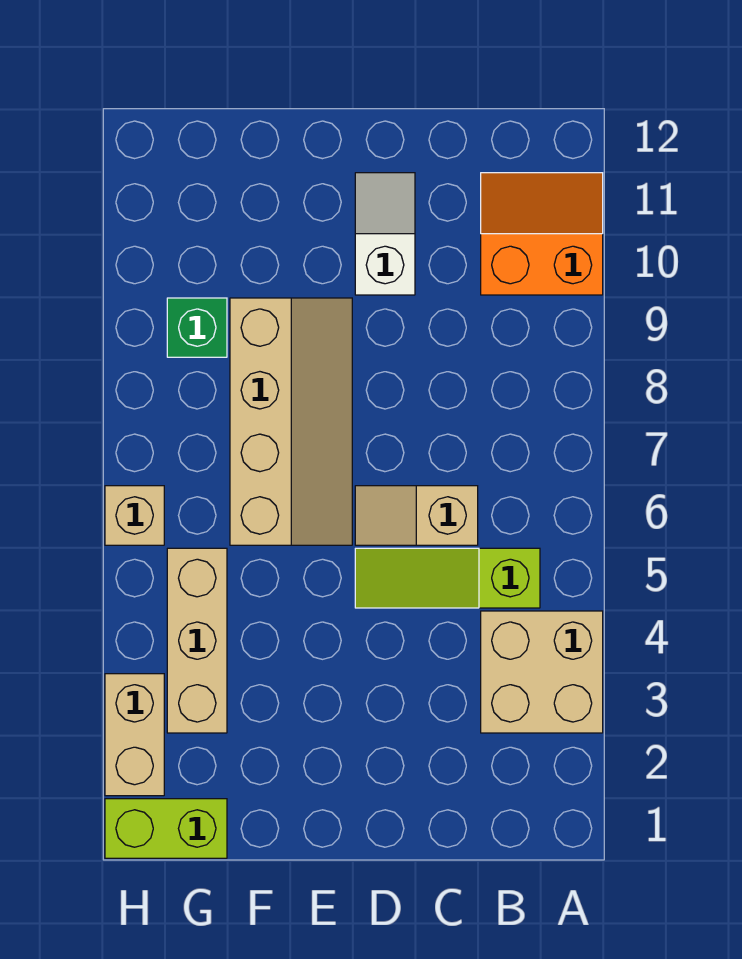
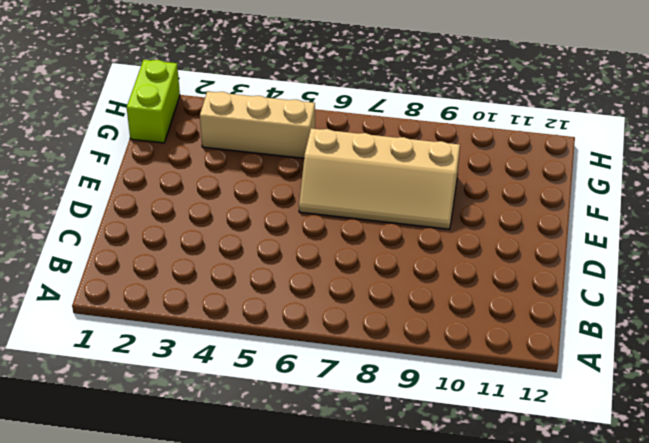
none -> tan 2x2 brick [481,611,603,733]
none -> orange 2x2 slope [481,173,603,295]

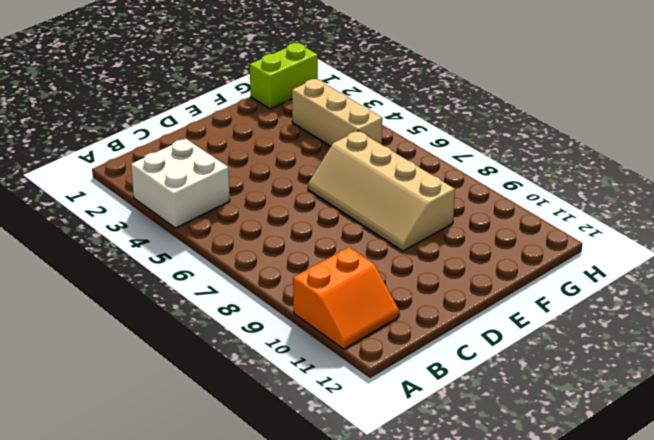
white 2x2 brick [131,139,230,228] -> tan 2x2 brick [481,611,603,733]
none -> lime 1x3 slope [355,548,540,608]
none -> tan 1x2 slope [355,486,478,545]

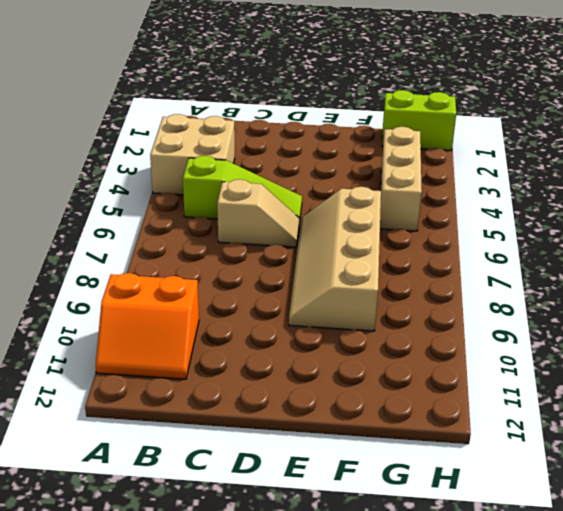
none -> white 1x2 slope [355,173,415,295]
none -> green 1x1 brick [167,298,227,357]

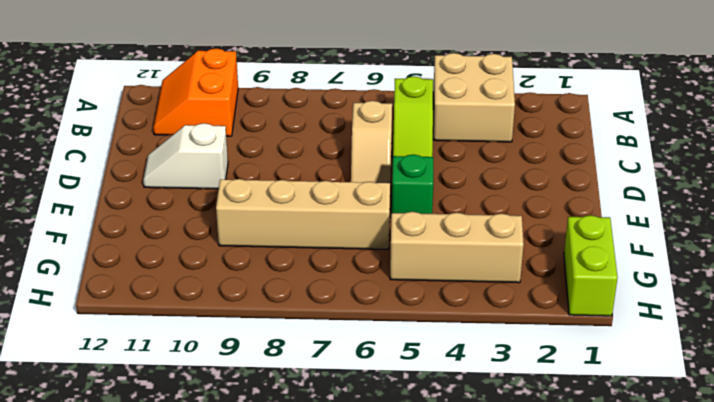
green 1x1 brick [392,154,433,214] -> green 1x1 brick moved to [167,298,227,357]
none -> tan 1x2 brick [105,674,164,796]
none -> tan 1x1 brick [105,486,164,545]

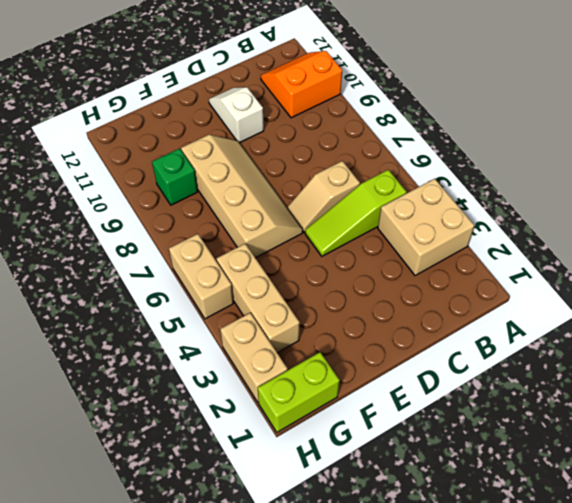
tan 1x2 brick [169,234,233,319] -> tan 1x1 brick [105,486,164,545]

